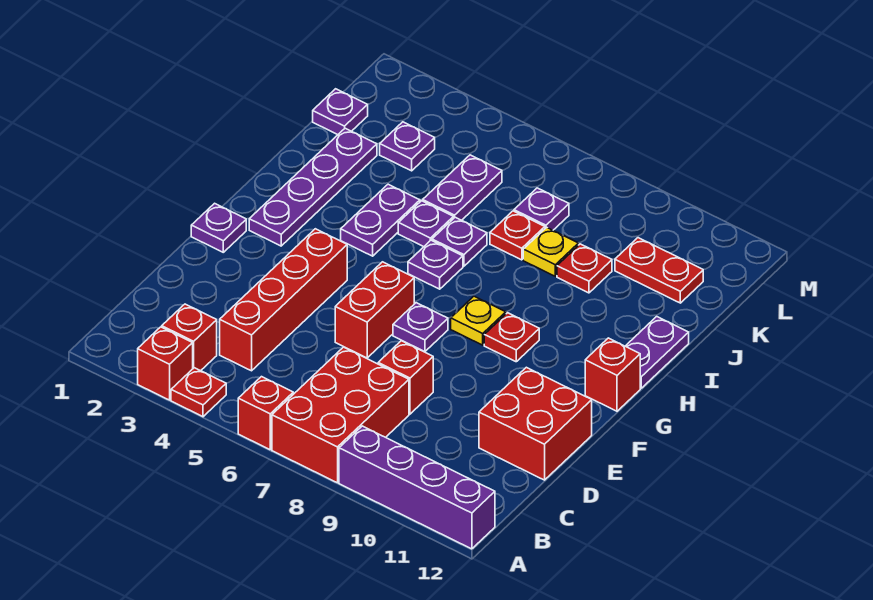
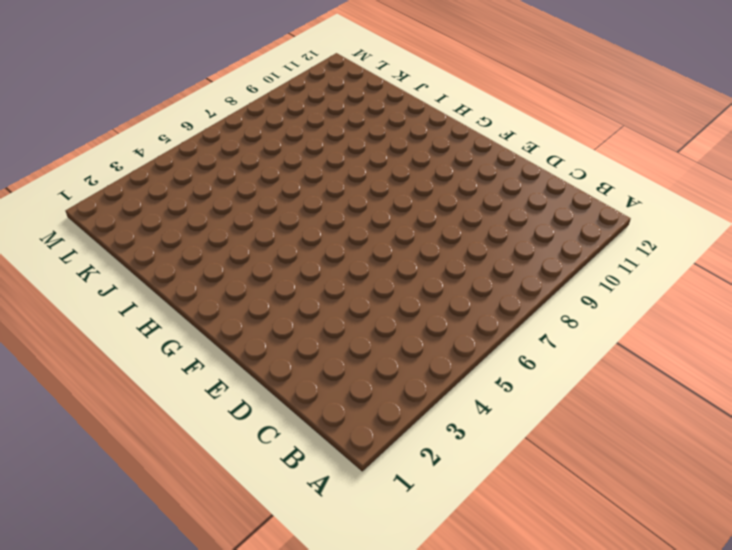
none -> red 1x1 brick [138,327,193,400]
none -> red 1x1 plate [171,368,226,417]
none -> red 1x1 brick [238,377,293,450]

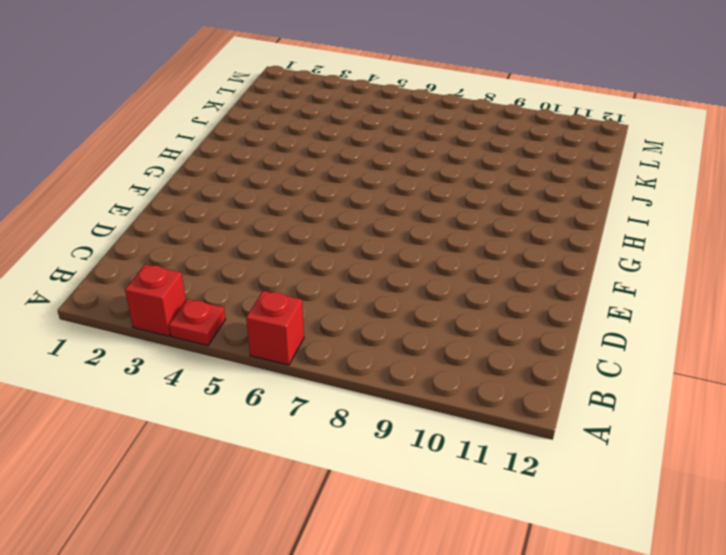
none -> red 2x3 brick [272,347,409,483]
none -> purple 1x4 brick [339,426,495,549]
none -> red 1x1 brick [162,304,217,371]

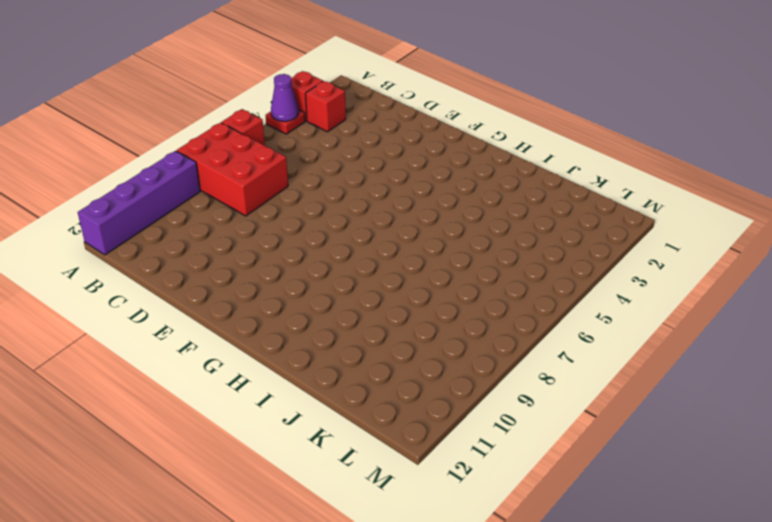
purple 1x1 cone [271,74,299,121] -> none
none -> red 1x4 brick [220,229,347,371]
none -> red 1x1 brick [378,341,433,414]
none -> red 2x2 brick [479,367,592,480]

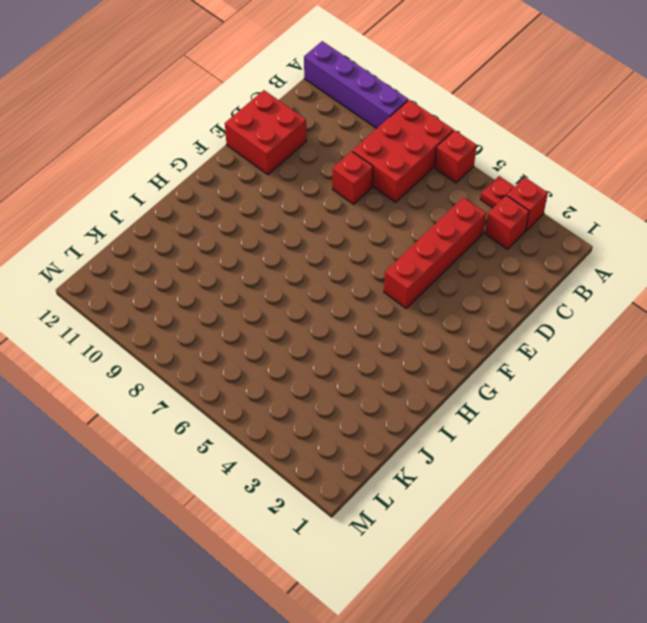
none -> red 1x2 brick [335,262,414,358]
none -> purple 1x1 plate [191,203,246,252]
none -> purple 1x1 plate [393,303,448,352]

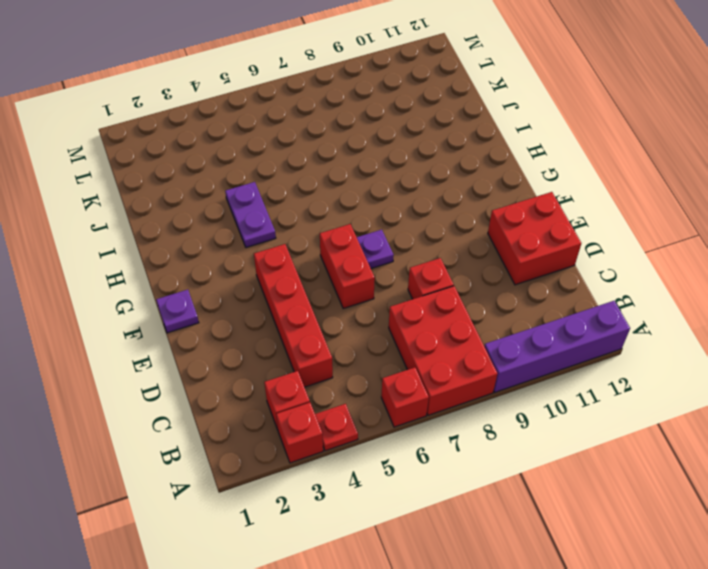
none -> purple 1x4 plate [249,128,377,246]
none -> yellow 1x1 plate [451,296,506,345]
none -> red 1x1 plate [484,313,539,362]

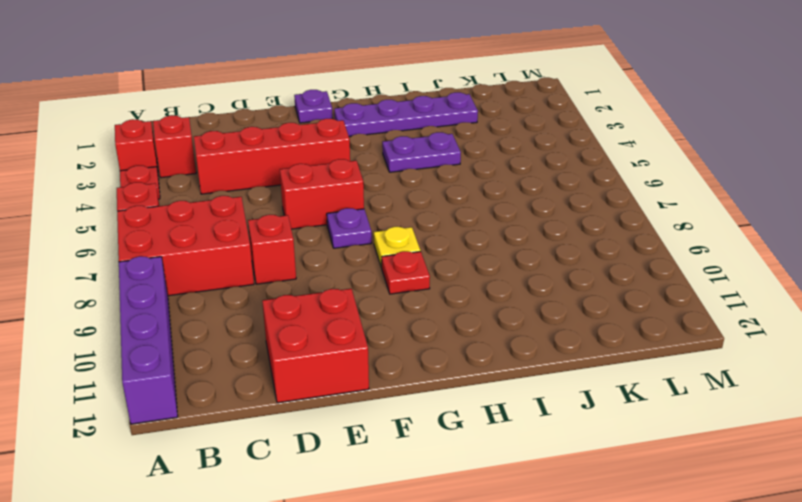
none -> red 1x1 brick [585,338,640,411]
none -> purple 1x1 plate [408,240,463,289]
none -> purple 1x2 plate [625,317,689,388]

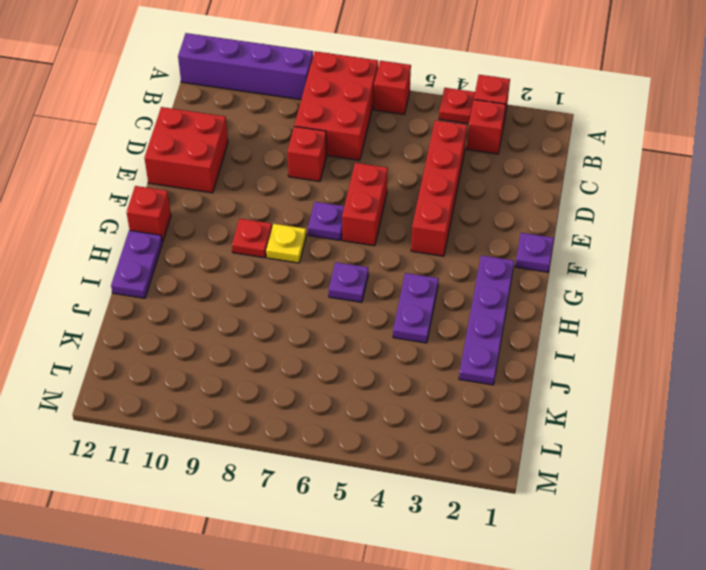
none -> purple 1x1 plate [398,201,453,247]
none -> purple 1x1 plate [432,217,487,266]
none -> purple 1x2 plate [423,155,502,220]

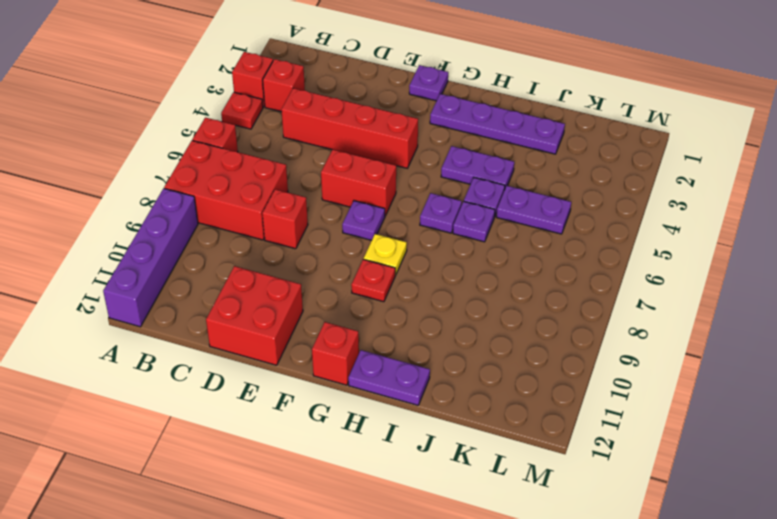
none -> red 1x1 plate [490,211,545,260]
none -> yellow 1x1 plate [523,227,578,276]
none -> red 1x1 plate [557,244,612,293]

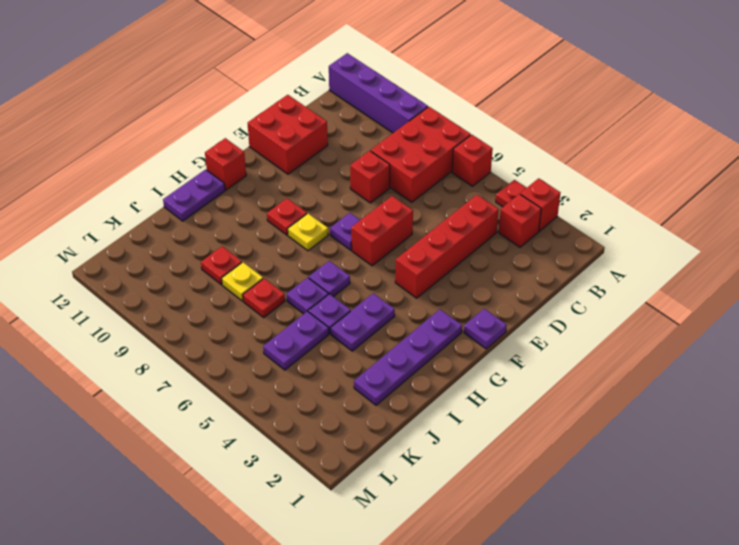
none -> purple 1x1 plate [313,89,368,135]
none -> purple 1x1 plate [380,122,435,171]
none -> purple 1x1 plate [514,188,569,230]

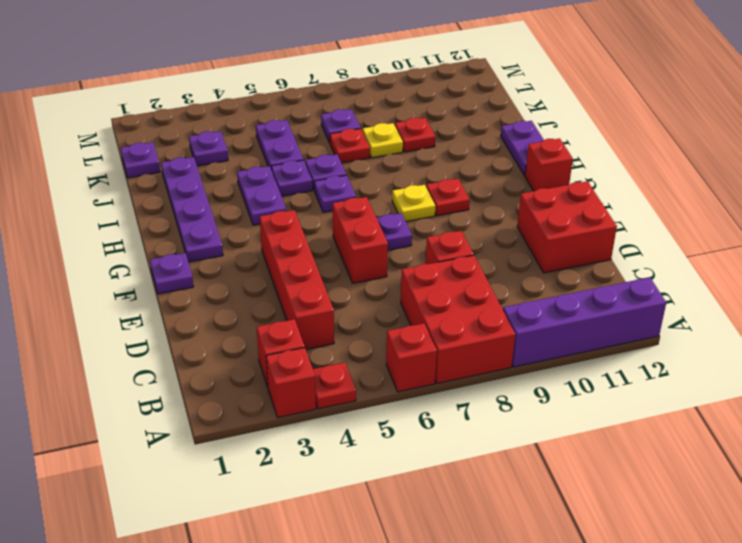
none -> red 1x2 plate [615,238,703,303]

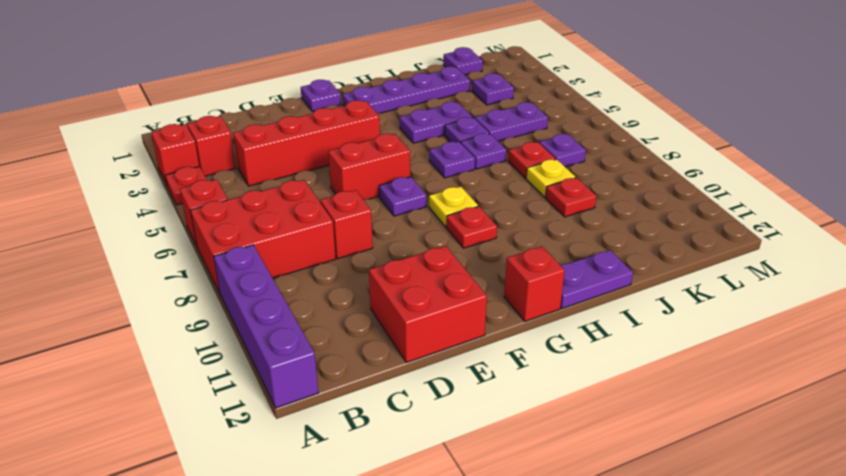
none -> red 1x2 plate [615,238,703,303]

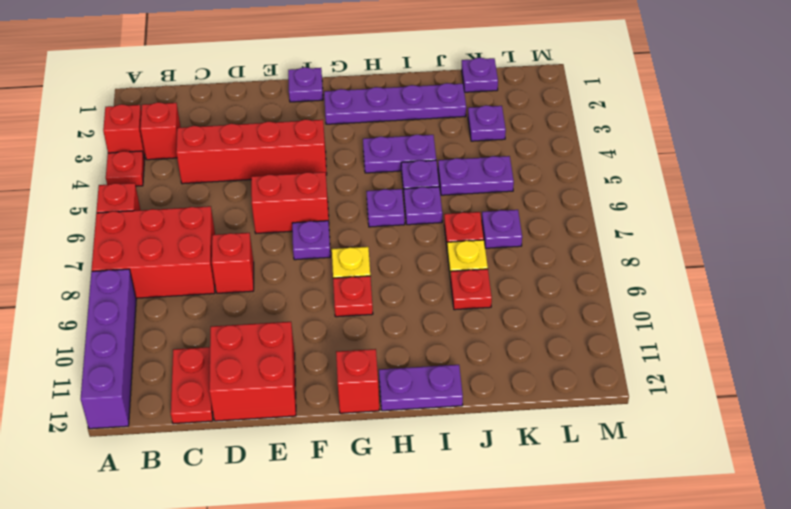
red 1x2 plate [171,347,213,424] -> red 1x2 plate moved to [615,238,703,303]

